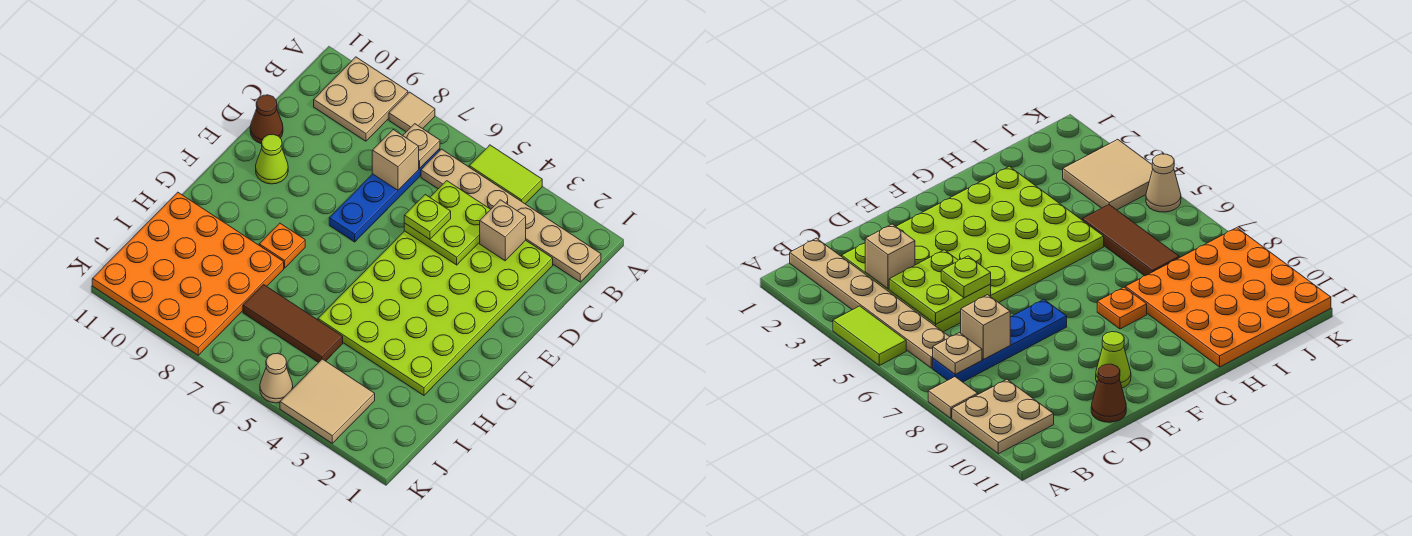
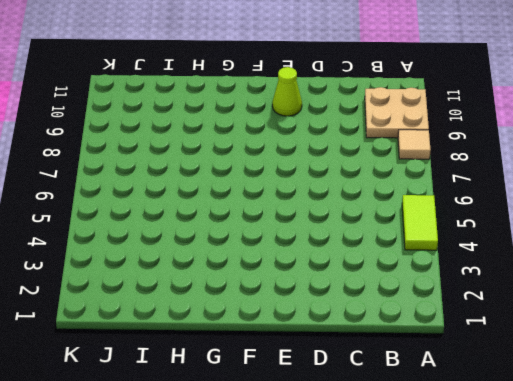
none -> tan 1x6 plate [421,149,601,282]
none -> blue 1x4 plate [329,149,440,242]
none -> lime 4x6 plate [318,231,553,395]

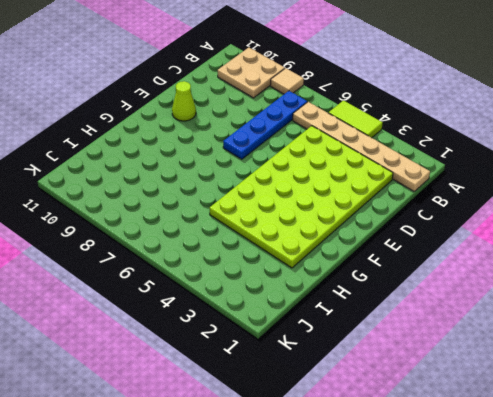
none -> brown 1x1 cone [250,95,283,144]
none -> orange 1x1 plate [259,223,305,268]
none -> orange 4x4 plate [92,192,284,355]

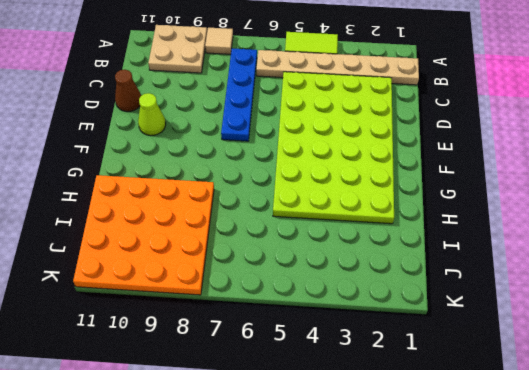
none -> orange 1x1 plate [259,223,305,268]
none -> brown 1x3 tile [243,285,343,362]
none -> tan 2x2 tile [280,359,375,443]

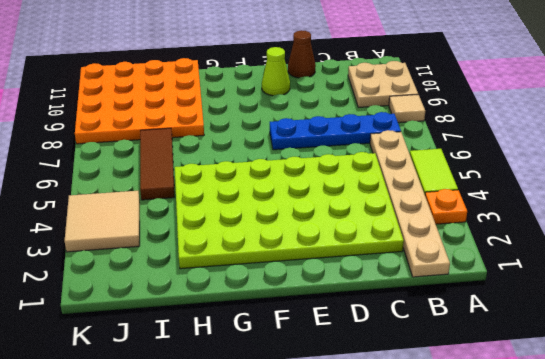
orange 1x1 plate [425,189,467,224] -> orange 1x1 plate moved to [259,223,305,268]
none -> tan 1x1 cone [260,353,293,403]
none -> tan 1x1 plate [403,124,440,168]
none -> tan 1x1 brick [480,200,526,261]

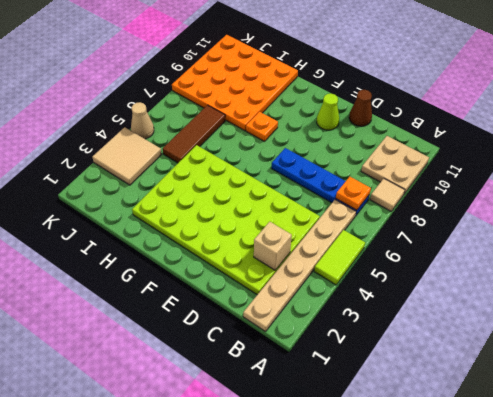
orange 1x1 plate [336,177,371,210] -> tan 1x1 plate [403,124,440,168]
none -> lime 2x2 plate [404,181,491,265]
none -> tan 1x1 brick [372,130,419,190]
none -> lime 1x1 plate [404,195,451,239]

